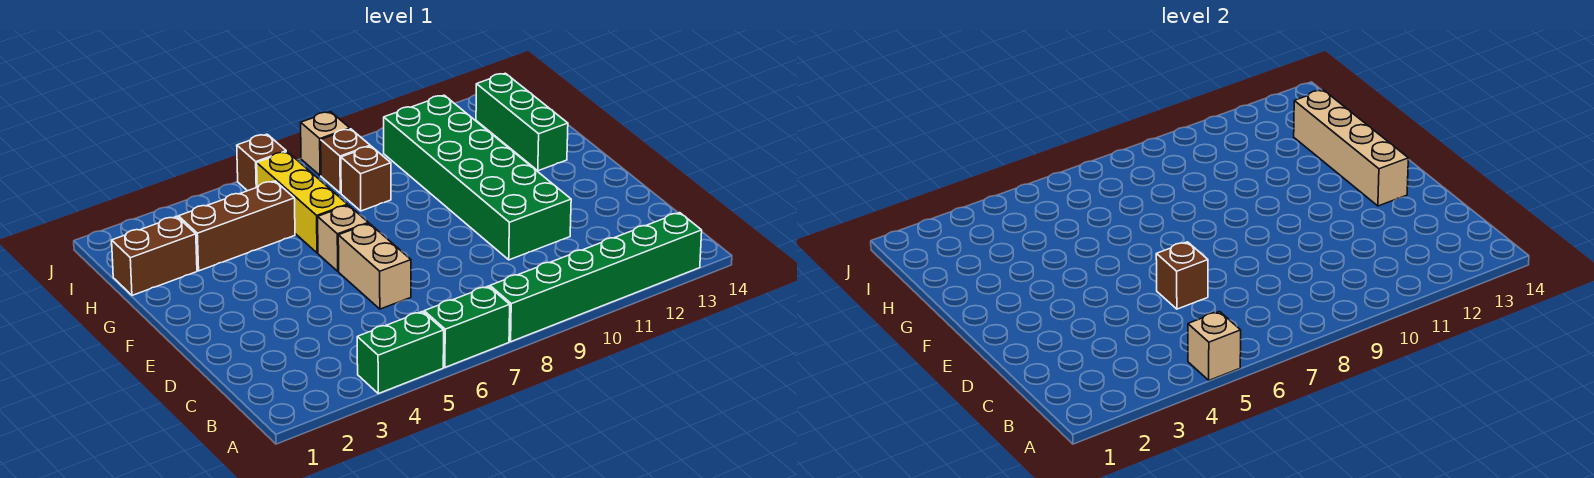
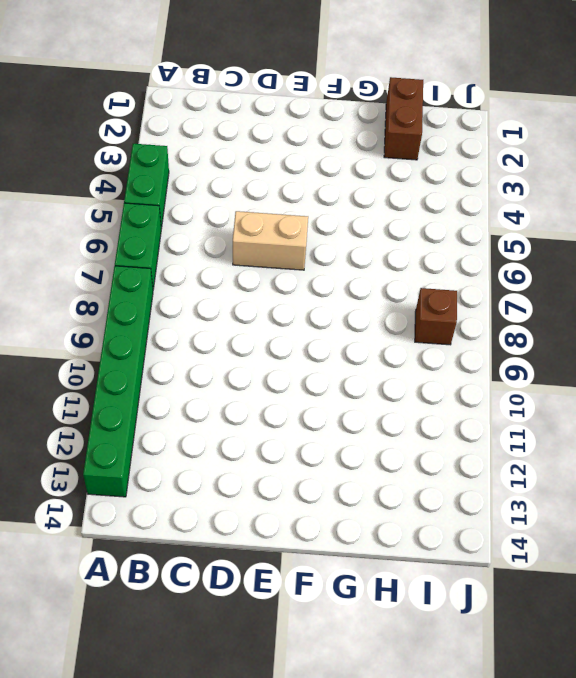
none -> green 2x6 brick [384,95,571,260]
none -> tan 1x1 brick [318,205,368,271]
none -> yellow 1x3 brick [257,152,348,253]

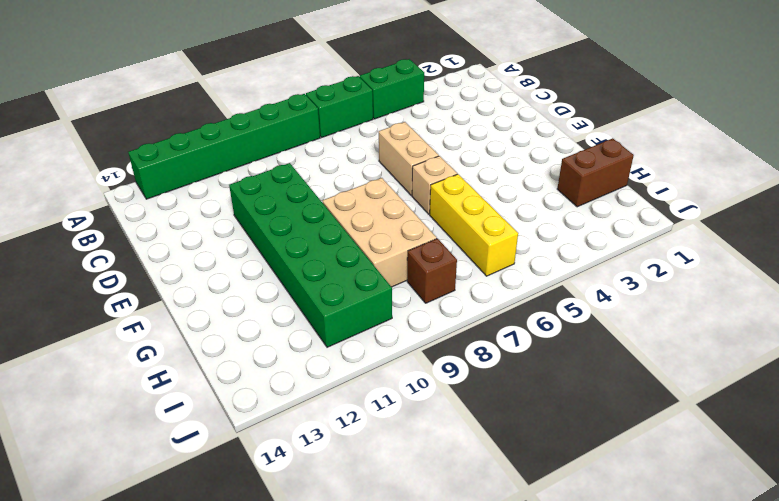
tan 2x3 brick [322,178,437,287] -> brown 1x1 brick [341,146,391,211]
none -> green 1x3 brick [476,73,568,171]
none -> brown 1x3 brick [178,181,295,271]
none -> brown 1x1 brick [237,134,286,191]

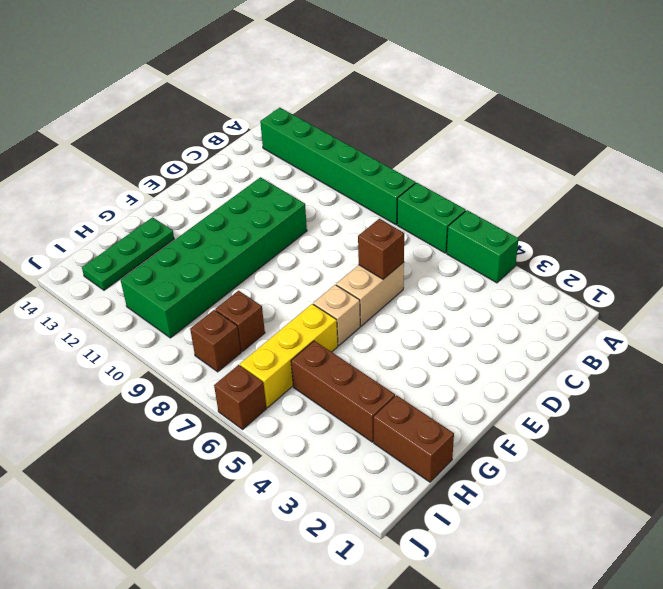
green 1x3 plate [82,217,174,290] -> green 1x3 brick [476,73,568,171]
none -> tan 1x1 brick [301,112,350,176]
none -> tan 1x1 brick [1188,312,1241,380]
none -> tan 1x4 brick [1294,90,1408,206]

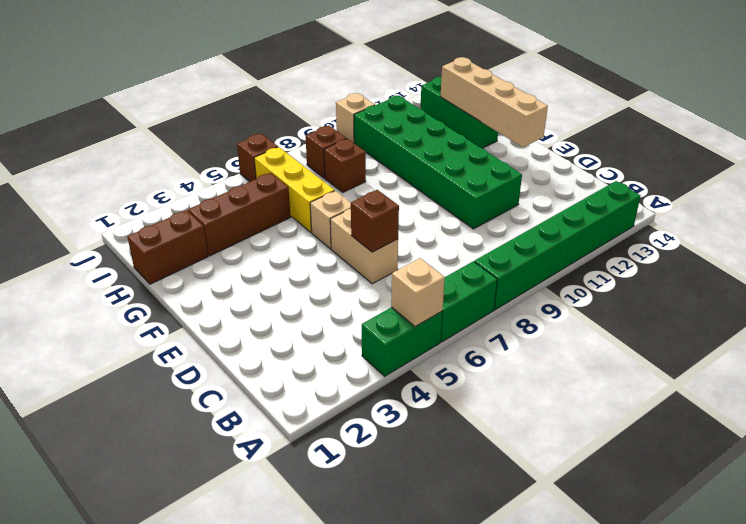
tan 1x1 brick [336,93,375,143] -> tan 1x1 brick moved to [301,112,350,176]

